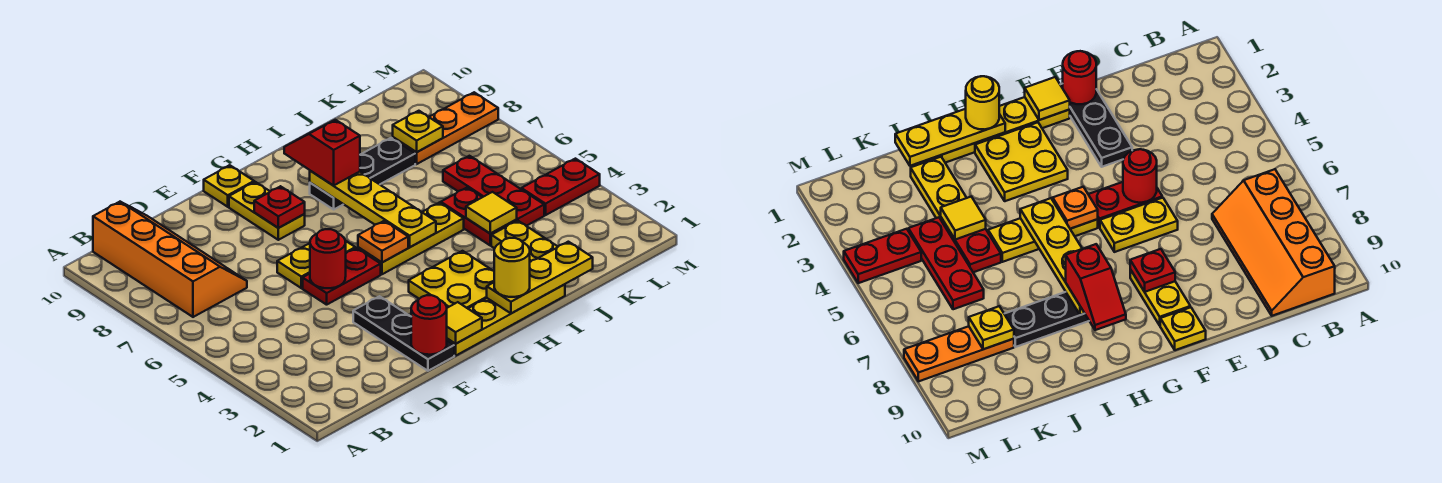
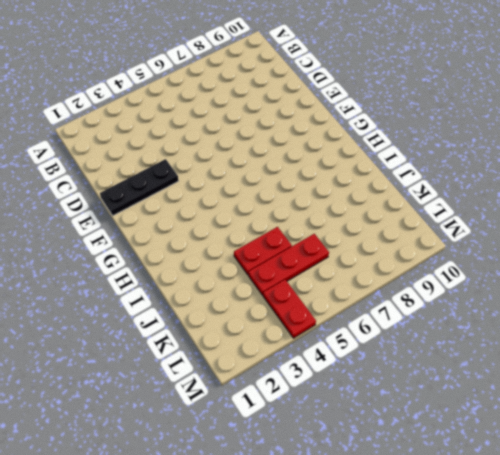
none -> orange 2x4 slope [93,202,247,317]
none -> red 1x2 plate [303,248,381,305]
none -> yellow 1x2 plate [277,241,355,288]

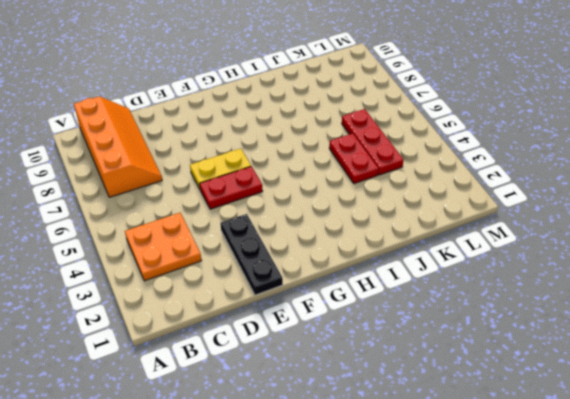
orange 2x2 plate [125,213,202,281] -> none
none -> yellow 1x4 plate [447,284,565,356]
none -> yellow 1x2 plate [229,182,305,240]
none -> yellow 1x1 plate [204,165,254,207]

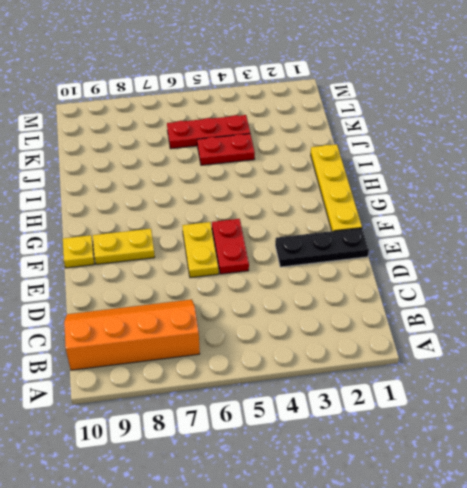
none -> yellow 2x2 plate [409,251,494,308]
none -> yellow 1x3 plate [358,203,464,274]
none -> black 1x3 plate [310,138,415,209]

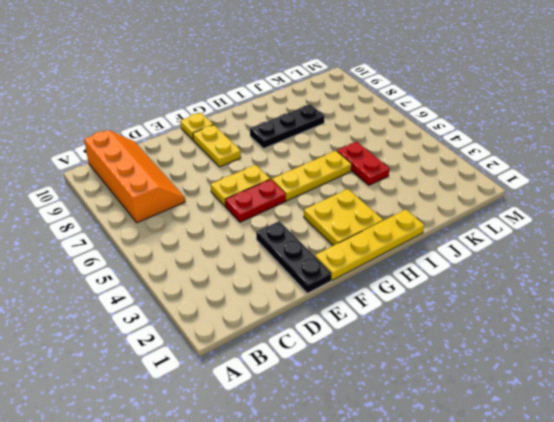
none -> yellow 1x2 plate [491,221,558,262]
none -> red 1x3 plate [443,156,544,226]
none -> orange 1x3 plate [393,92,498,164]

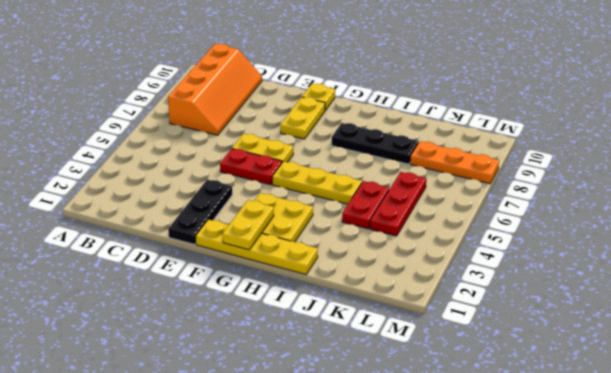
yellow 1x2 plate [223,200,274,250] -> yellow 1x2 plate moved to [491,221,558,262]
none -> red 1x2 plate [521,159,600,215]
none -> red 1x1 round brick [411,295,447,355]
none -> red 1x1 round brick [310,229,346,288]

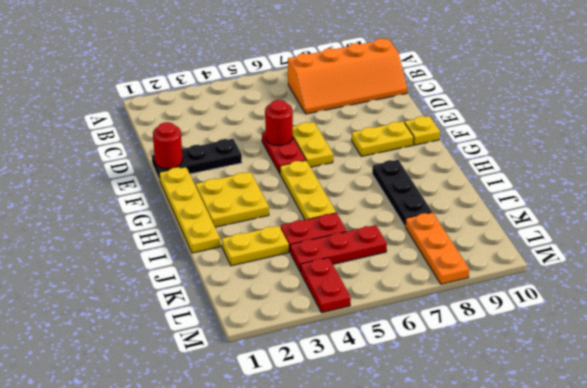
none -> yellow 1x1 tile [447,302,482,344]
none -> red 1x1 plate [254,186,305,228]
none -> orange 1x1 plate [358,221,408,262]

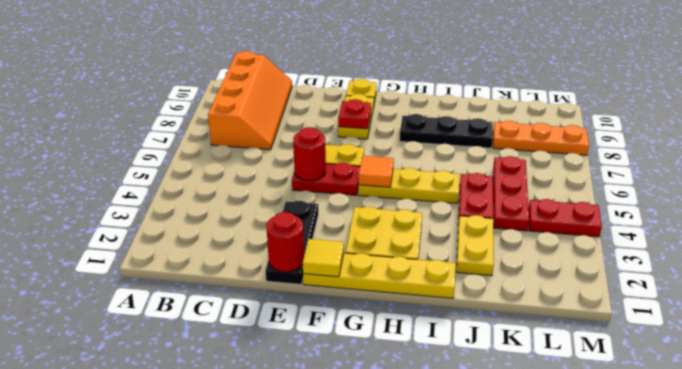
orange 1x1 tile [359,156,394,187] -> orange 1x1 plate [358,221,408,262]
none -> yellow 1x3 plate [487,242,593,313]
none -> yellow 1x4 plate [310,171,436,247]
none -> yellow 1x1 tile [466,192,517,234]

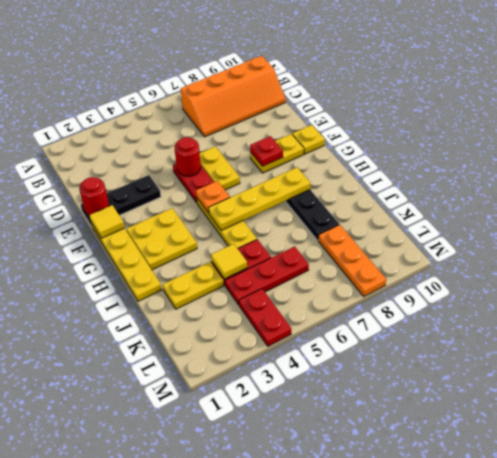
none -> yellow 1x3 plate [487,242,593,313]
none -> yellow 1x1 plate [393,111,443,152]
none -> yellow 1x1 round brick [494,238,530,297]

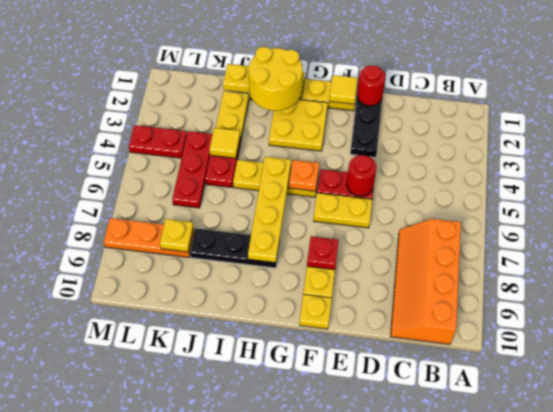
yellow 2x2 round brick [248,47,303,111] -> yellow 1x1 round brick [494,238,530,297]
none -> red 1x2 slope [284,120,360,186]

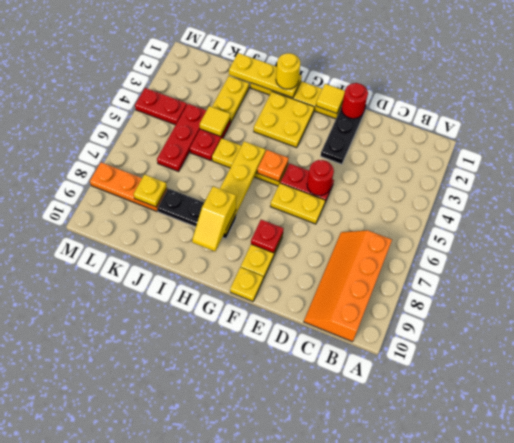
yellow 1x2 slope [192,186,236,251] -> red 1x2 slope [284,120,360,186]

